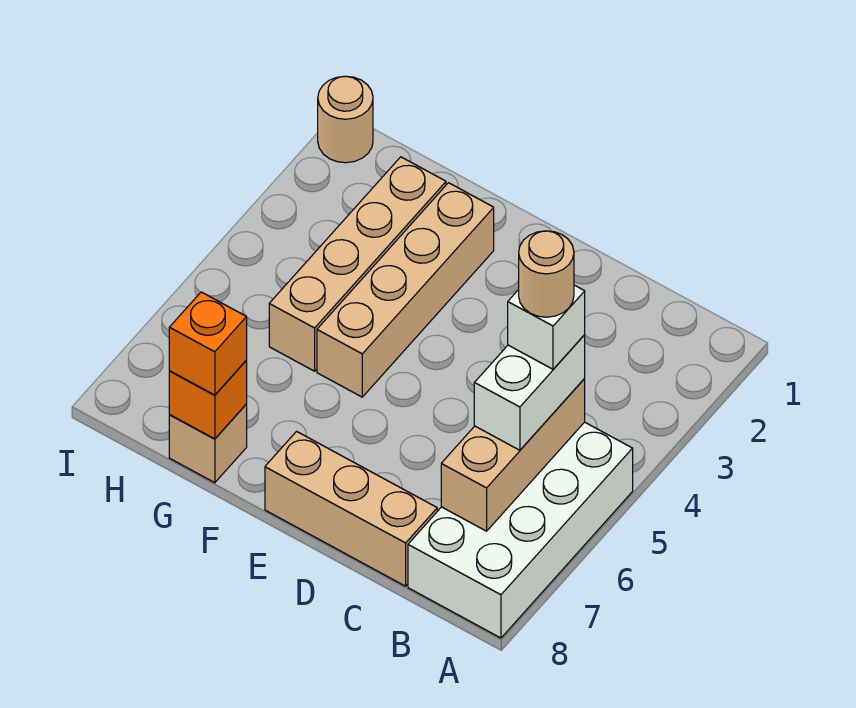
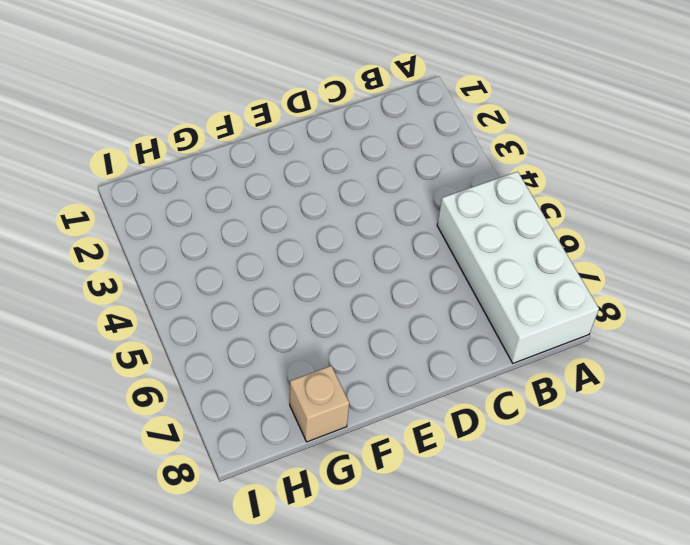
none -> tan 1x3 brick [265,431,437,586]
none -> tan 1x4 brick [317,183,494,397]
none -> tan 1x4 brick [269,157,446,371]

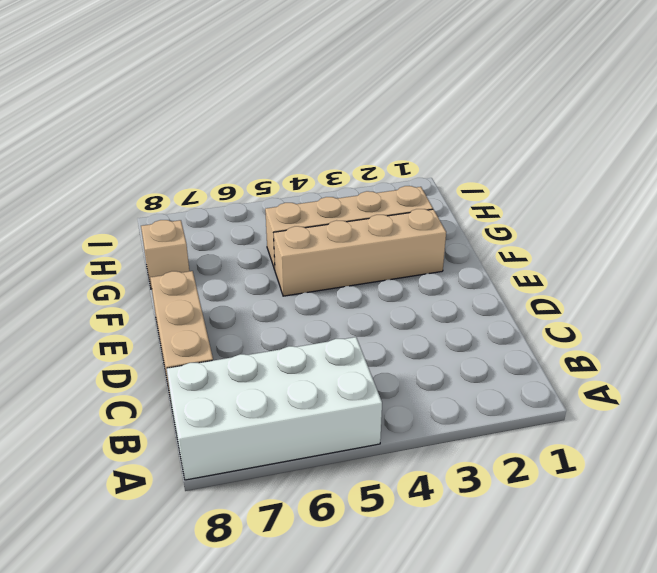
none -> tan 1x1 round brick [318,76,373,163]
none -> tan 1x3 brick [441,379,585,531]
none -> orange 1x1 brick [169,361,247,439]

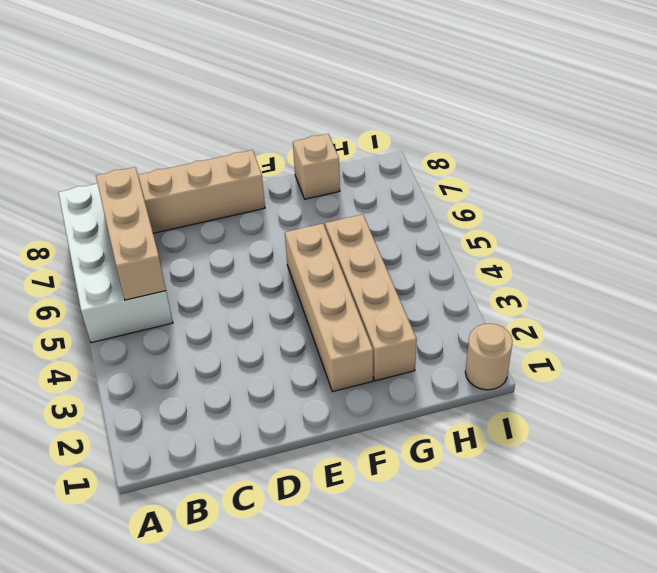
none -> orange 1x1 brick [169,361,247,439]
none -> white 1x2 brick [474,335,585,450]
none -> orange 1x1 brick [169,292,247,395]

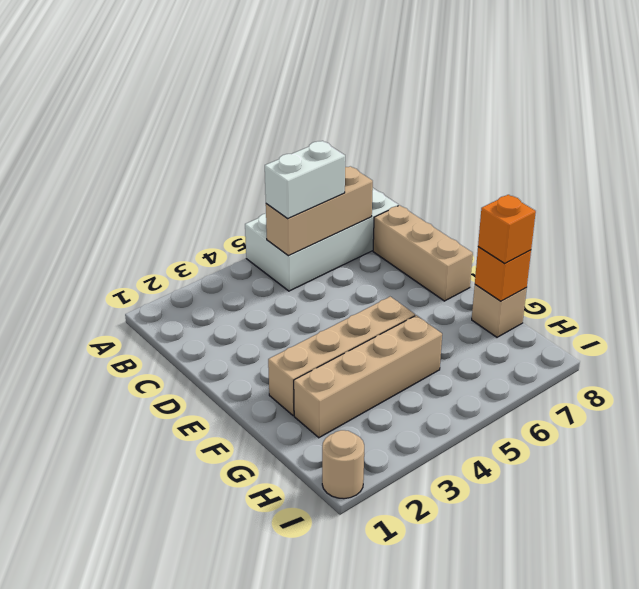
none -> white 1x1 brick [508,285,585,369]
none -> tan 1x1 round brick [519,231,574,317]

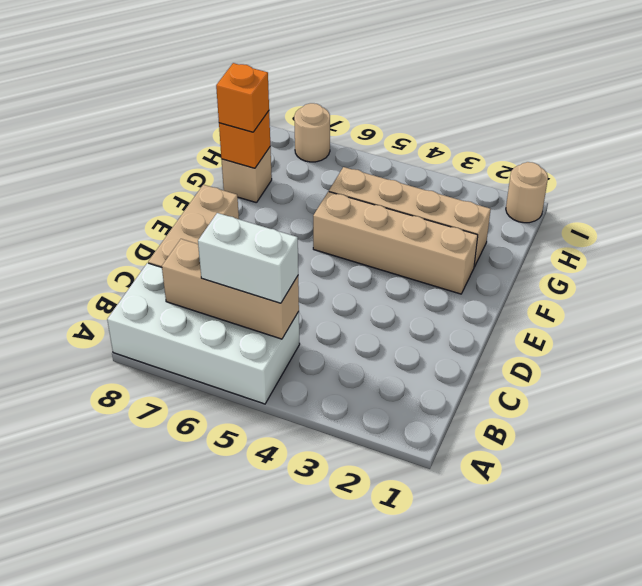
tan 1x1 round brick [294,103,330,162] -> tan 1x1 round brick moved to [519,231,574,317]
none -> white 1x1 brick [508,285,585,369]

